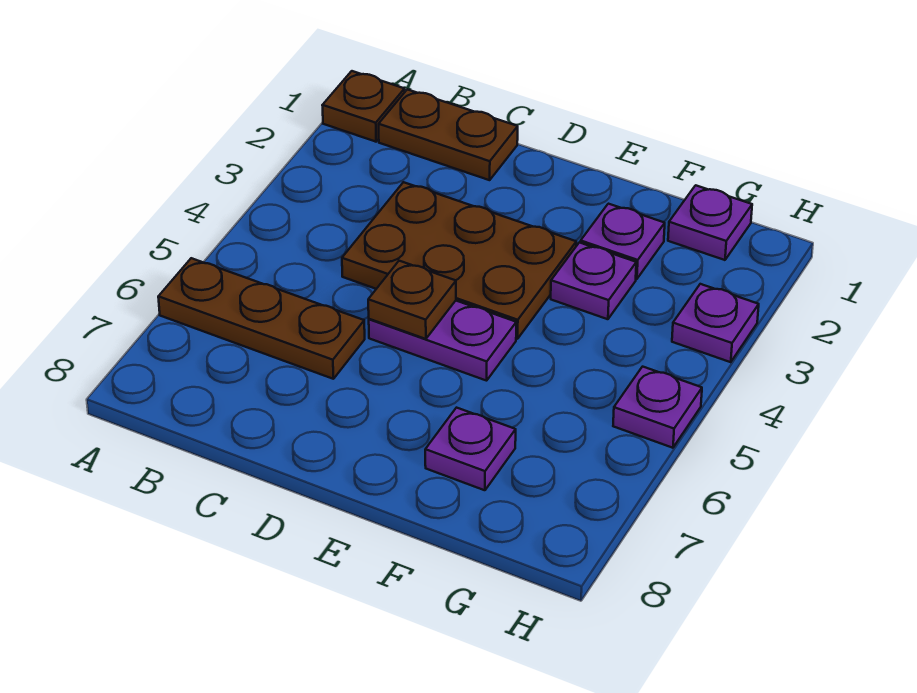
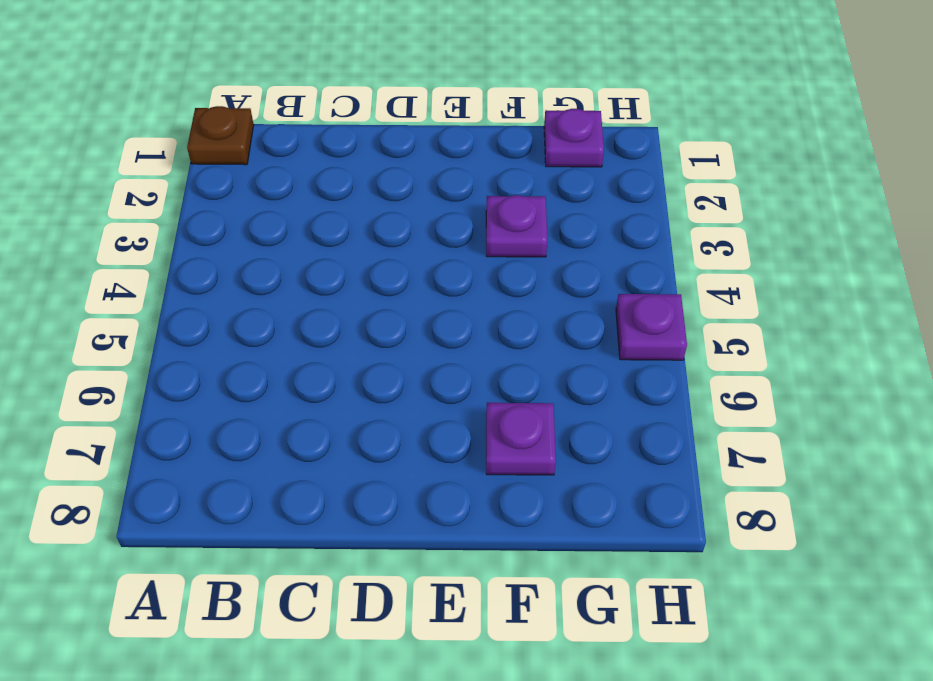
none -> brown 1x3 plate [158,258,365,379]
none -> brown 1x2 plate [379,89,518,180]
none -> brown 2x3 plate [342,182,576,339]

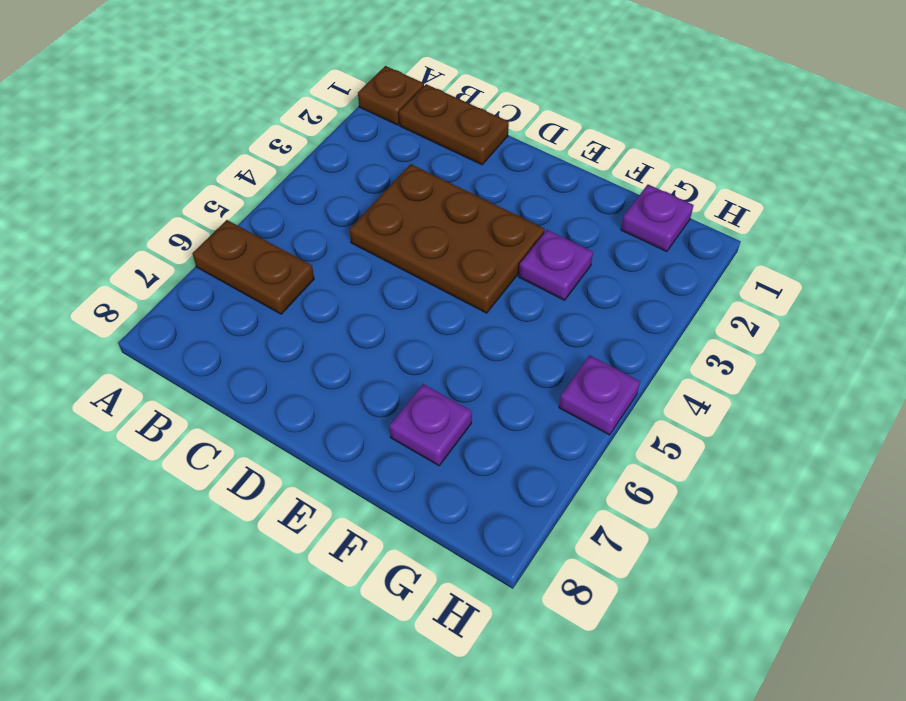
brown 1x2 plate [192,220,314,314] -> brown 1x3 plate [158,258,365,379]
none -> purple 1x2 plate [369,301,516,381]
none -> purple 1x1 plate [581,204,665,279]
none -> purple 1x1 plate [672,284,759,362]

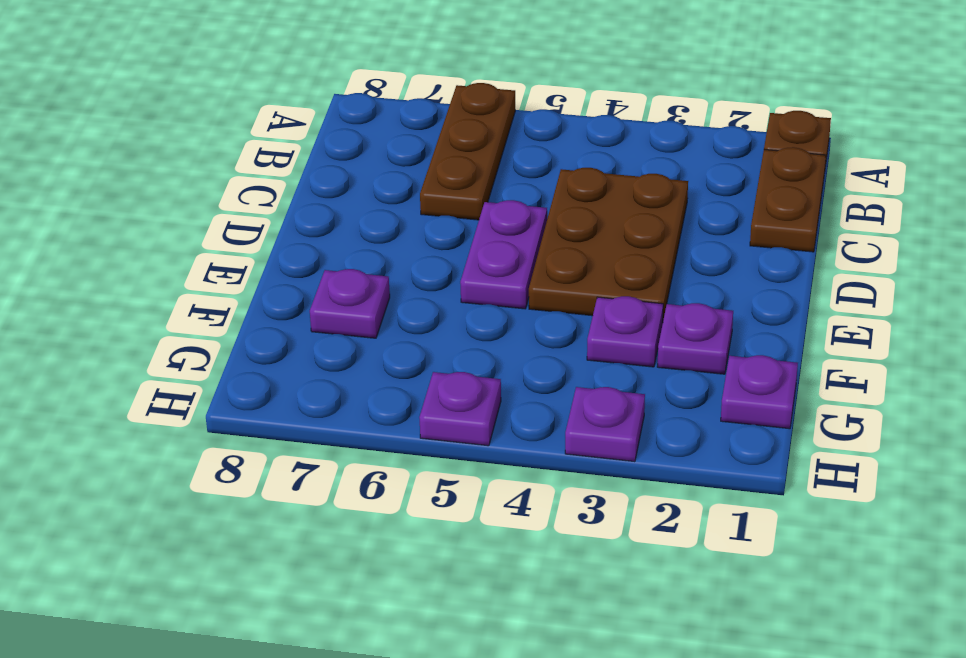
none -> brown 1x1 plate [368,261,456,339]

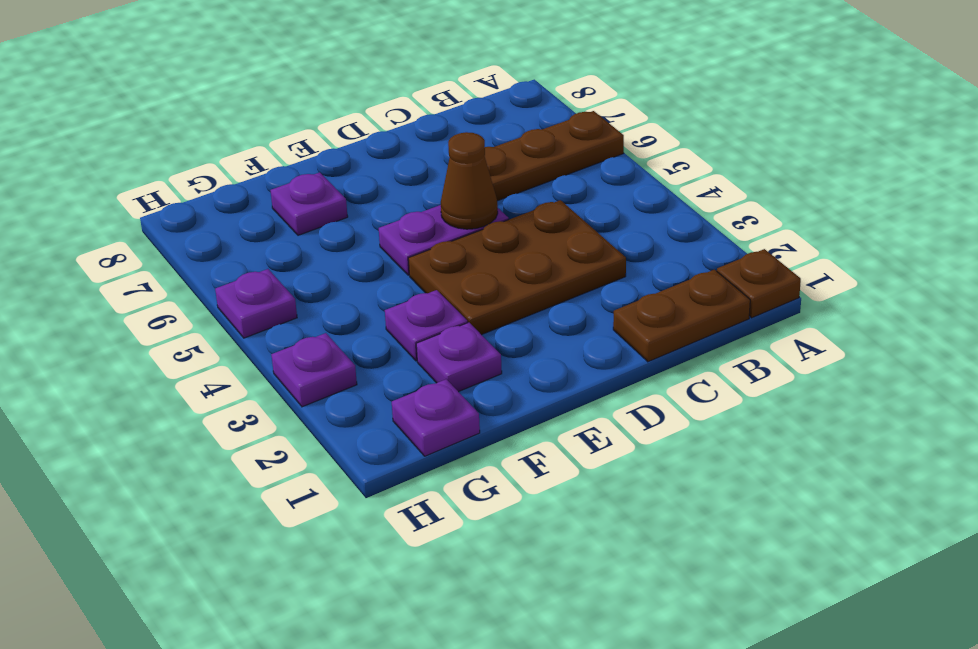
brown 1x1 cone [441,132,498,229] -> brown 1x1 plate [368,261,456,339]

